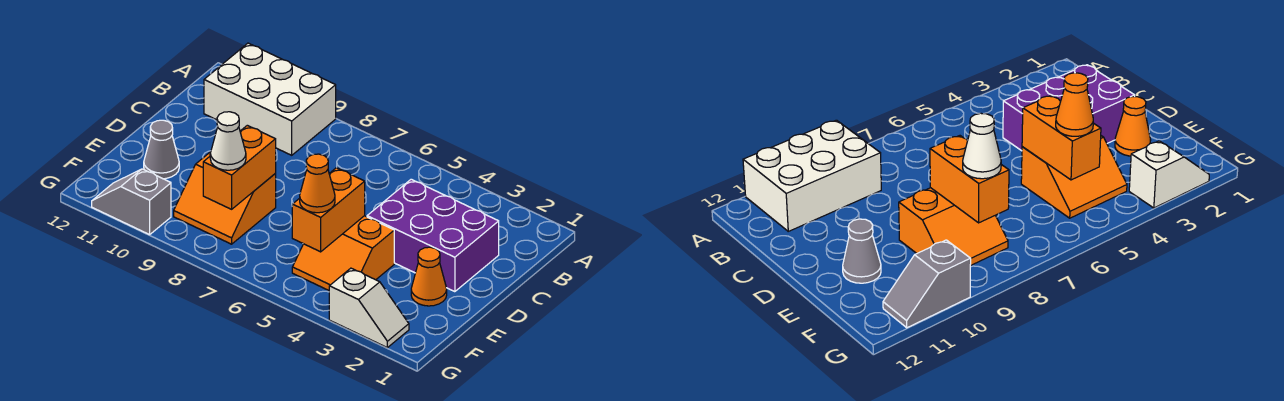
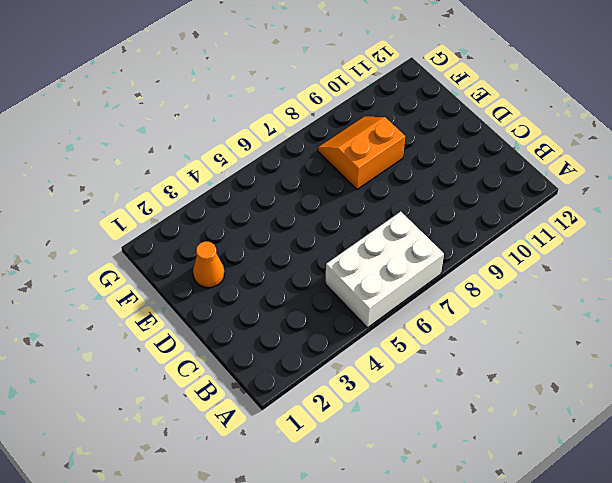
white 2x3 brick [326,211,444,328] -> white 2x3 brick moved to [204,43,336,155]
none -> purple 2x3 brick [367,179,499,292]
none -> orange 2x2 slope [292,216,394,290]
none -> grey 1x1 cone [144,120,179,179]

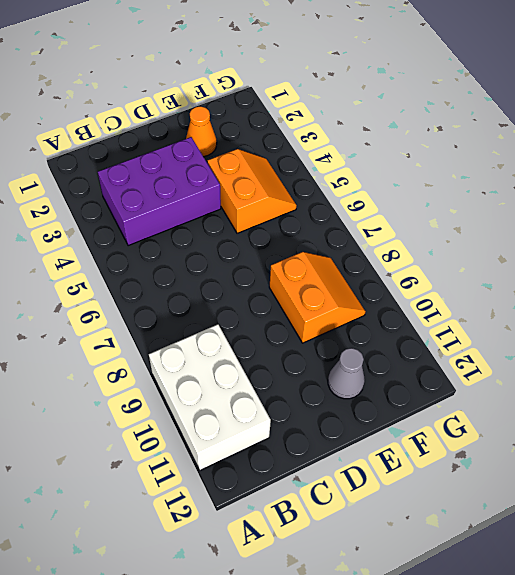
purple 2x3 brick [98,137,221,246] -> purple 2x3 brick turned to [367,179,499,292]
none -> white 1x2 slope [329,268,409,348]
none -> grey 1x2 slope [92,169,171,235]
none -> orange 1x2 brick [292,168,365,252]

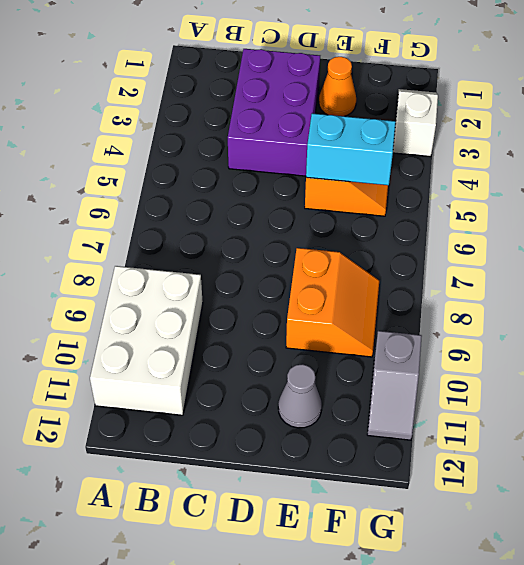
cyan 1x2 brick [306,113,396,185] -> orange 1x2 brick [292,168,365,252]
none -> orange 1x2 brick [203,125,276,209]
none -> orange 1x1 cone [300,154,335,213]
none -> white 1x1 cone [210,112,246,170]

